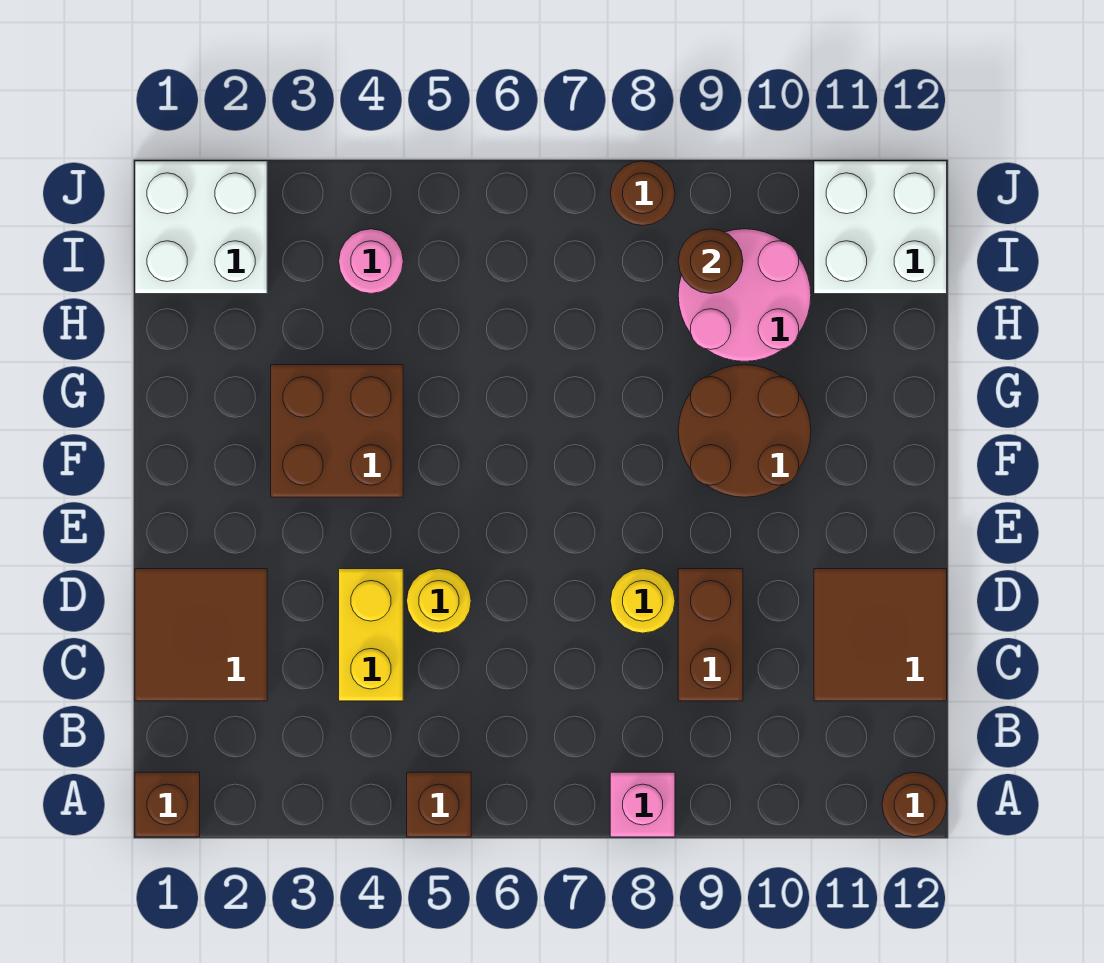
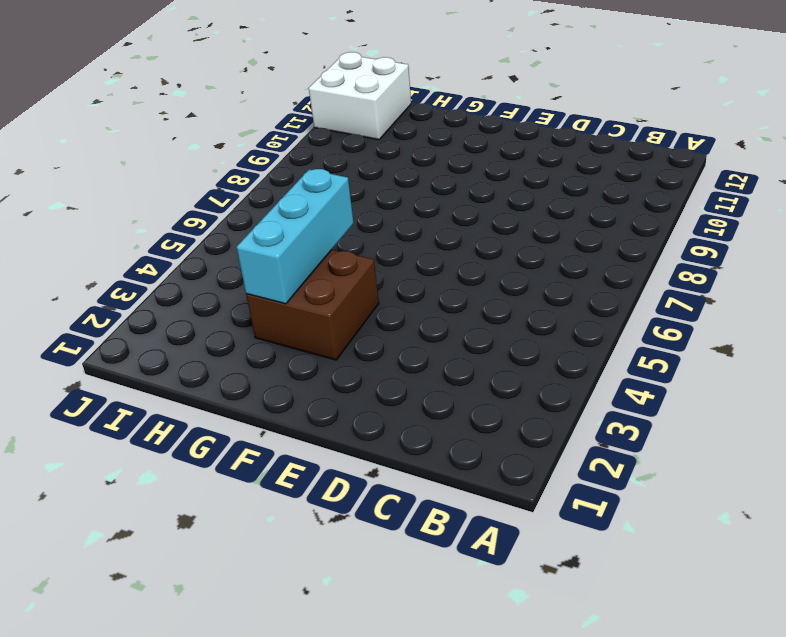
cyan 1x3 brick [237,169,354,304] -> none
none -> brown 1x1 brick [135,772,200,837]
none -> brown 1x1 brick [407,772,471,837]
none -> pink 1x1 brick [610,772,675,837]

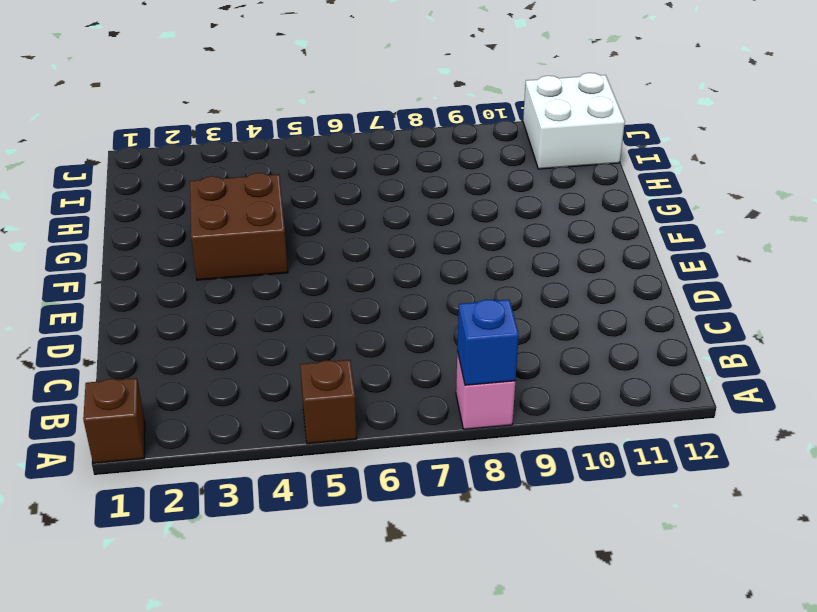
blue 1x1 brick [457,299,519,385] -> none
none -> brown 1x1 round brick [882,772,947,837]
none -> brown 2x2 tile [135,569,267,701]
none -> yellow 1x2 brick [339,569,403,701]

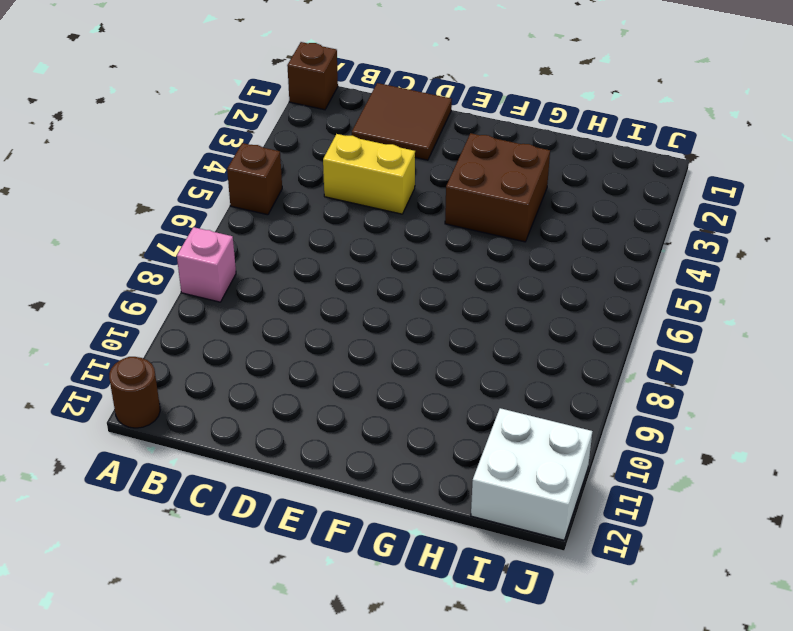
none -> brown 1x2 brick [678,569,743,701]
none -> brown 2x2 tile [814,569,947,701]
none -> yellow 1x1 round brick [407,569,471,633]

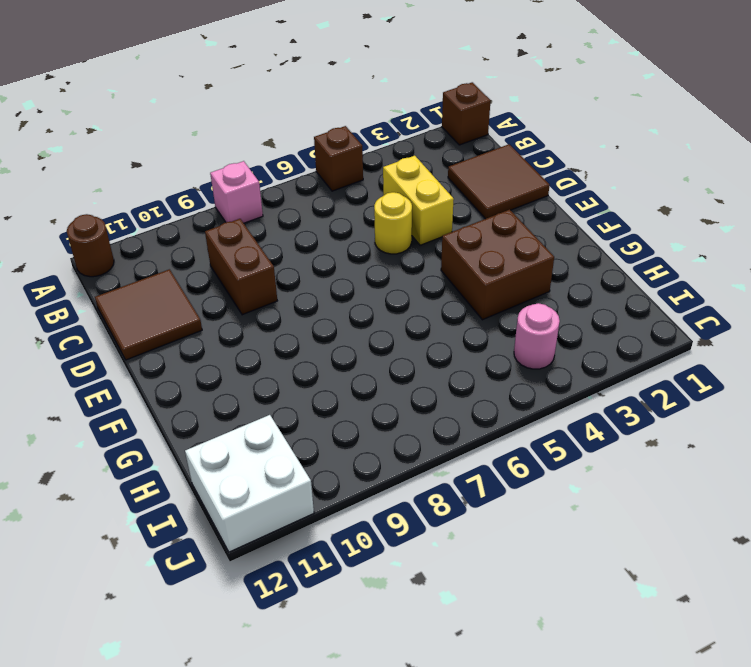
none -> yellow 1x1 round brick [610,569,675,633]
none -> brown 2x2 round brick [678,365,811,497]
none -> pink 2x2 round brick [678,229,811,361]

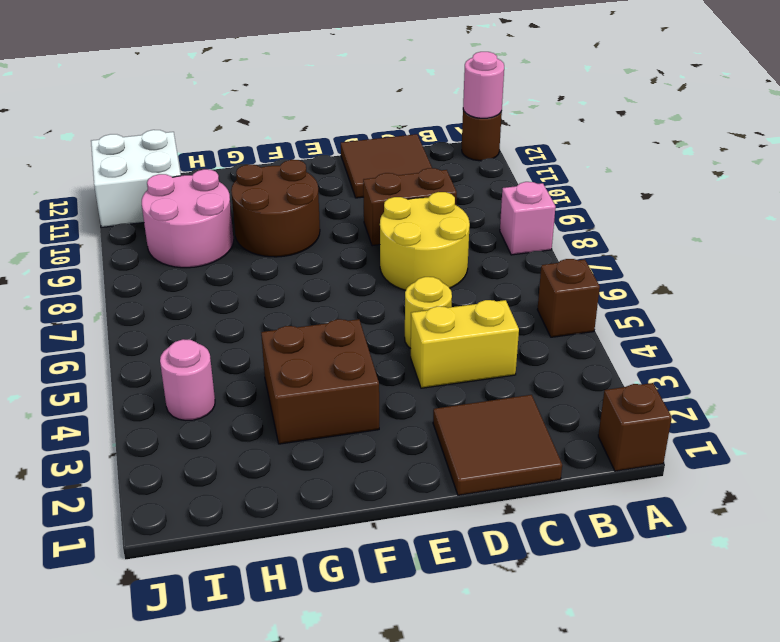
pink 1x1 round brick [463,52,504,118] -> none
yellow 2x2 round brick [380,192,470,290] -> yellow 1x1 round brick [610,569,675,633]
none -> white 2x2 brick [135,161,267,294]
none -> brown 1x1 round brick [610,161,675,226]
none -> brown 1x1 round brick [678,229,743,294]

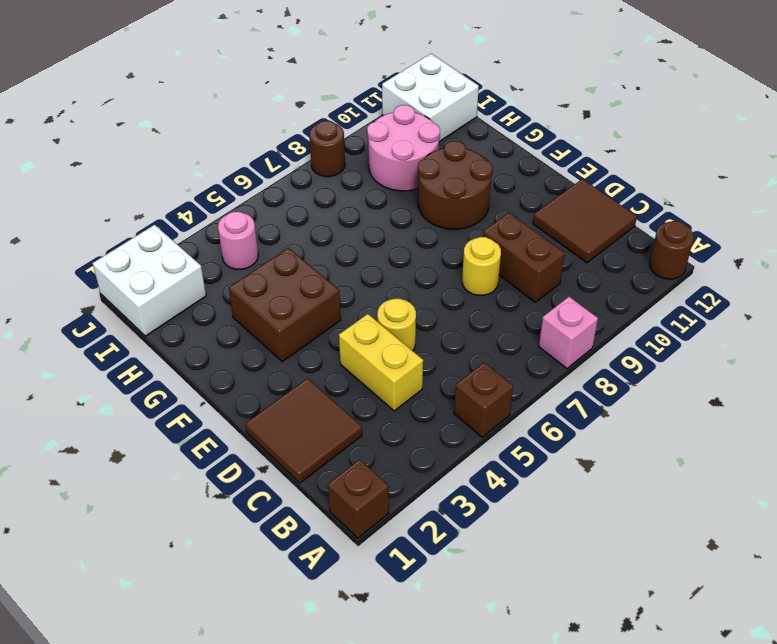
none -> brown 1x1 round brick [678,229,743,294]

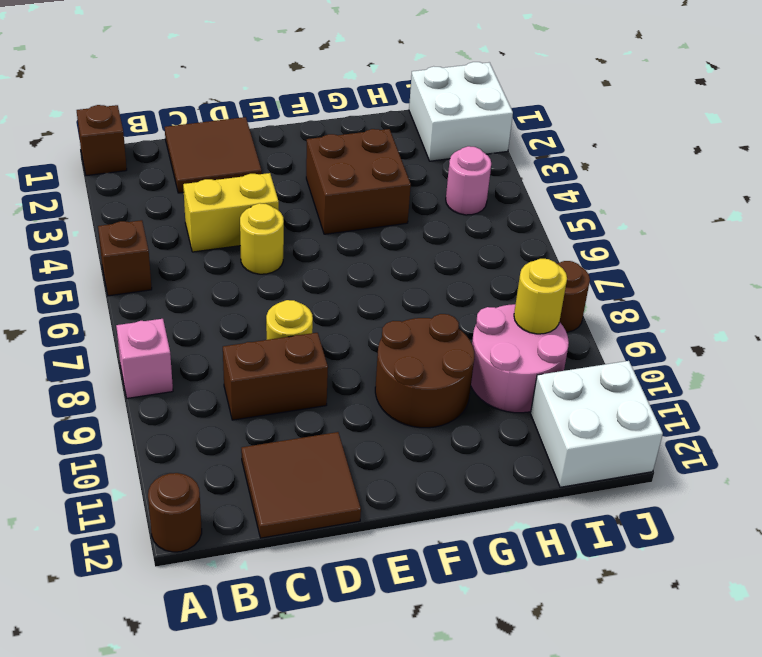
yellow 1x1 round brick [514,259,567,334] -> brown 1x1 round brick [678,229,743,294]

